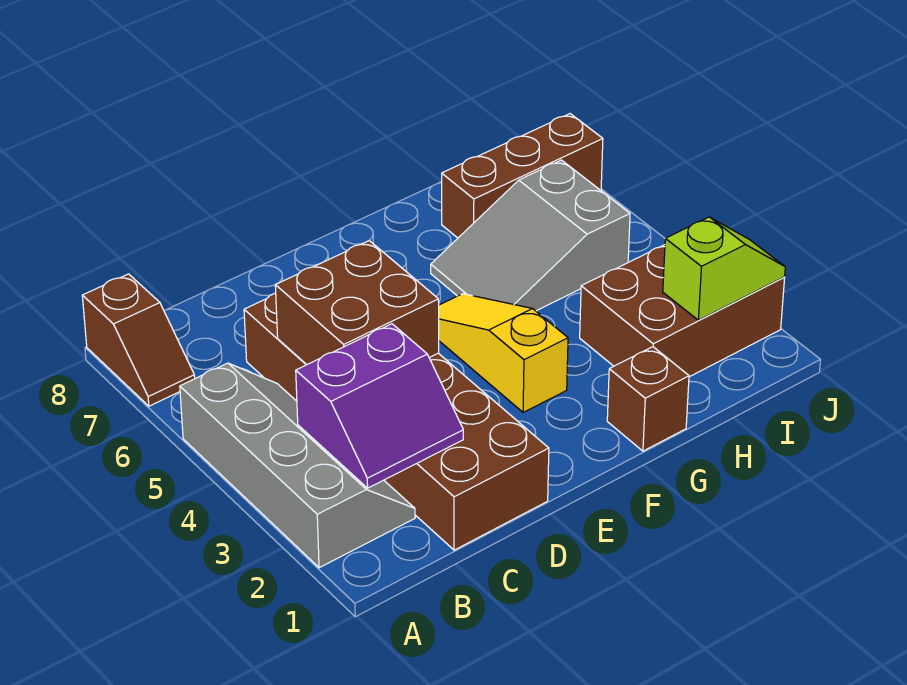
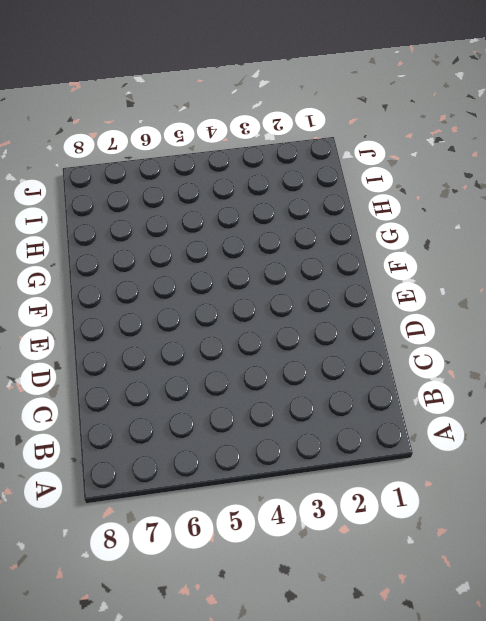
none -> grey 2x4 slope [180,363,415,568]
none -> brown 1x2 slope [82,274,195,406]

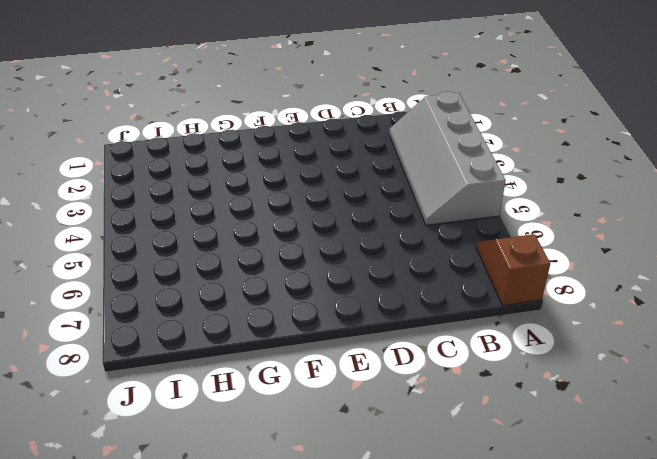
none -> brown 2x6 brick [244,293,549,550]
none -> yellow 1x3 slope [439,294,568,412]

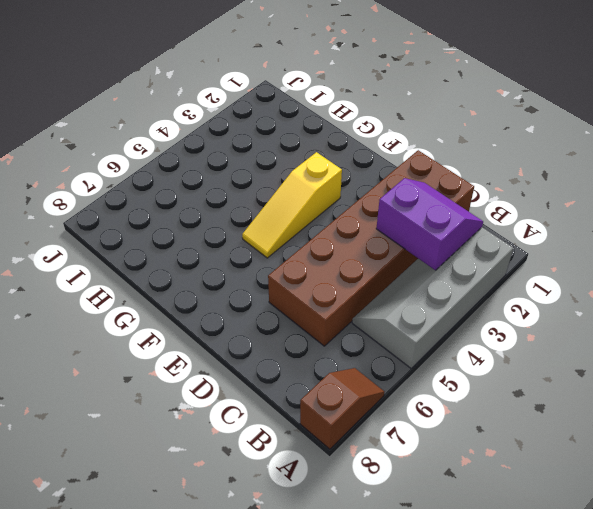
none -> brown 1x1 brick [607,347,689,451]
none -> grey 2x3 slope [431,160,630,311]

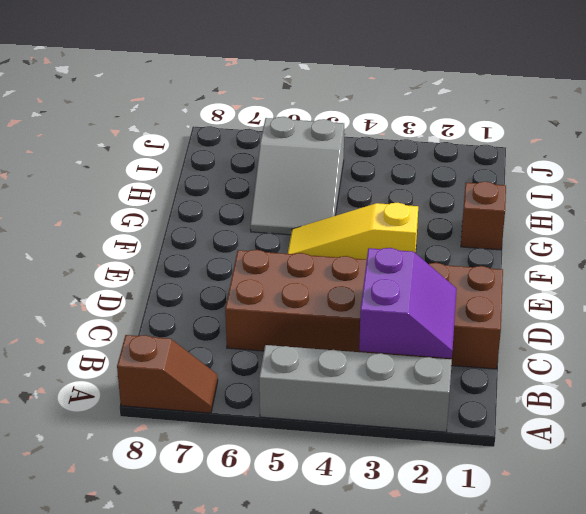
none -> brown 2x3 brick [580,245,785,377]
none -> brown 1x3 brick [442,114,603,238]

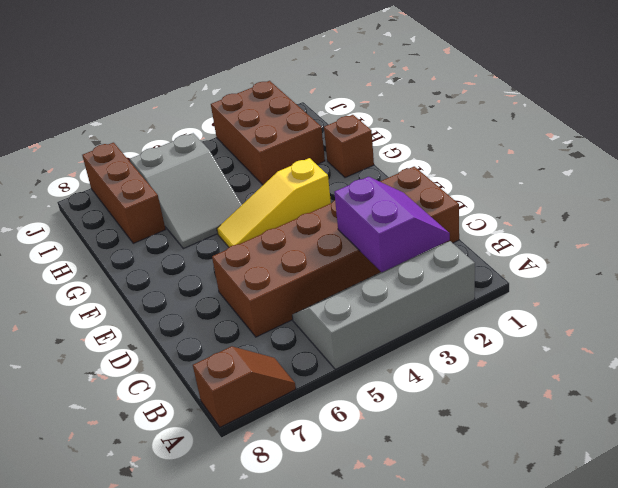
none -> brown 2x2 brick [275,241,439,365]
none -> lime 1x2 slope [663,217,785,320]

